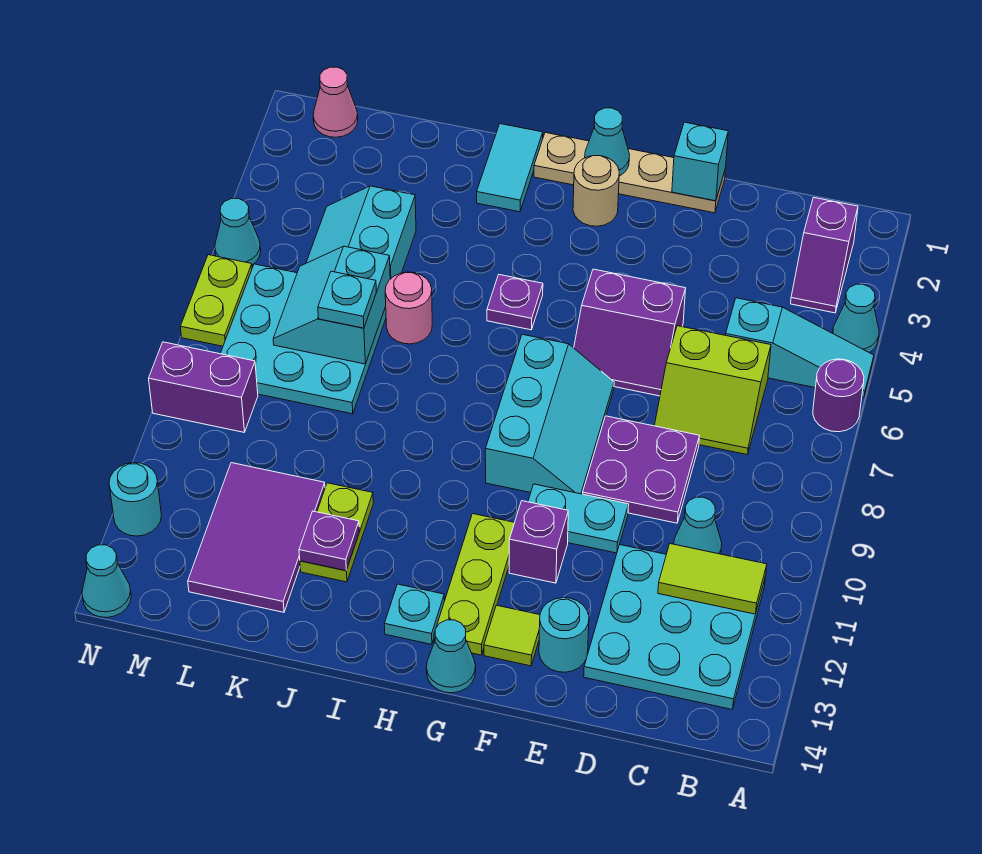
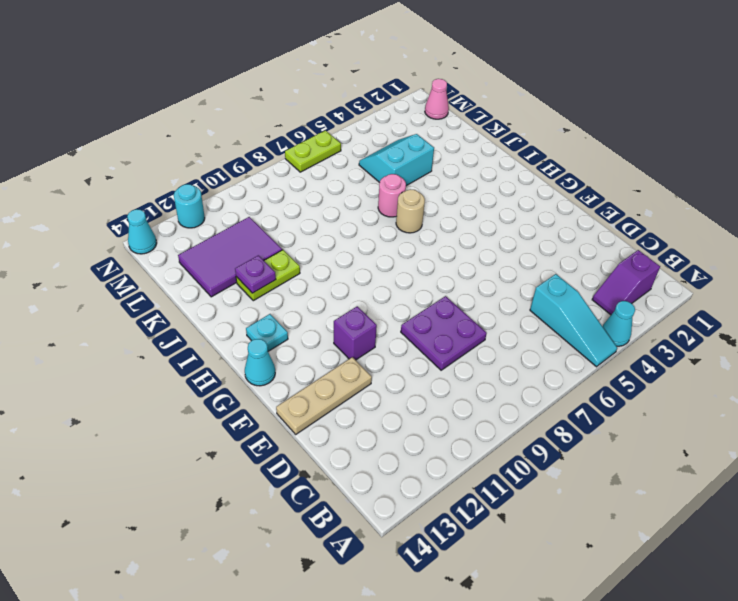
tan 1x3 plate [276,357,372,434] -> cyan 1x1 round brick [539,598,589,672]
tan 1x1 round brick [396,189,425,233] -> tan 1x1 round brick moved to [573,156,619,226]
none -> purple 1x1 round brick [813,359,864,432]
none -> cyan 3x3 plate [584,545,766,709]
none -> lime 2x2 slope [654,326,771,455]
none -> cyan 1x1 cone [674,497,722,554]

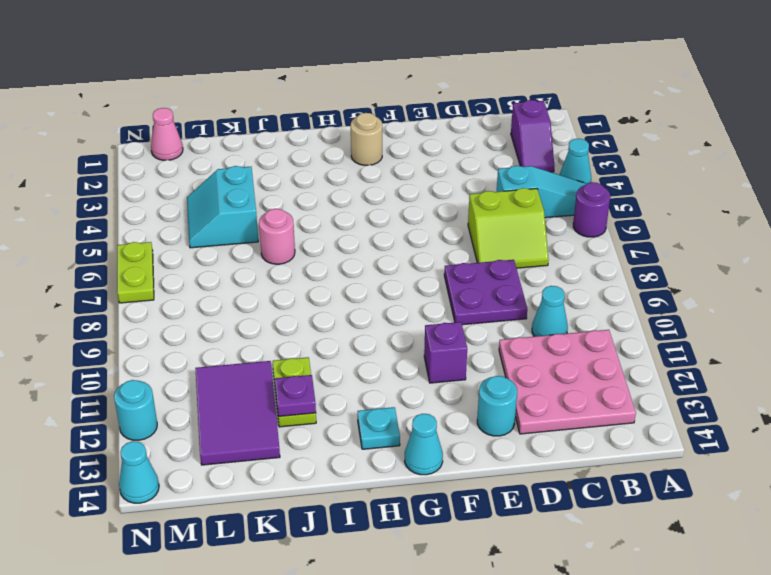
pink 3x3 plate [499,330,636,434] -> cyan 3x3 plate [584,545,766,709]
none -> tan 1x4 plate [534,132,726,213]
none -> purple 2x2 slope [574,269,686,396]
none -> cyan 1x2 plate [528,484,629,553]
none -> cyan 2x3 slope [485,334,614,494]

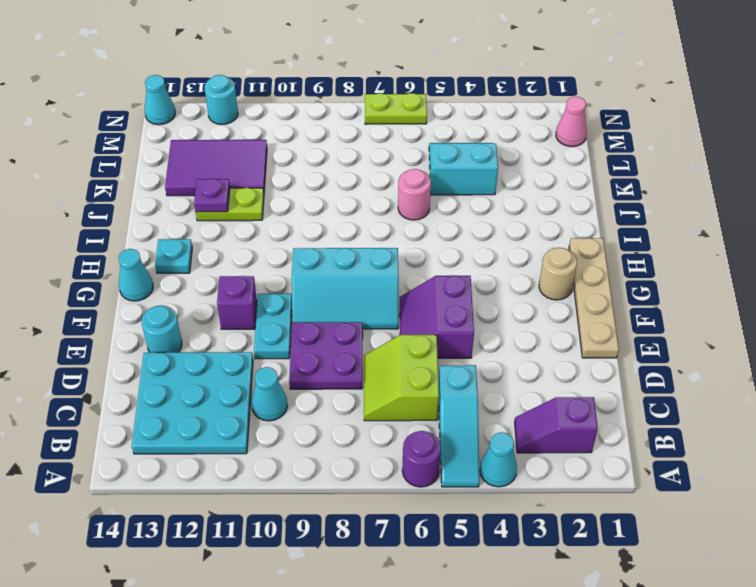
none -> lime 1x1 tile [484,605,540,666]
none -> lime 1x3 plate [434,514,515,655]
none -> purple 1x1 plate [487,275,543,330]
none -> cyan 1x2 tile [477,124,543,212]

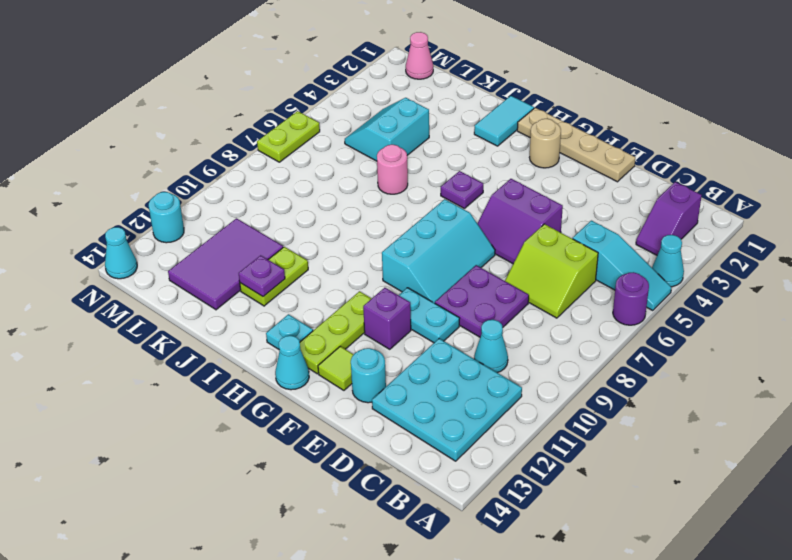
none -> cyan 3x3 plate [220,264,386,414]
none -> purple 1x2 brick [149,342,258,432]
none -> cyan 1x1 cone [215,199,261,265]
none -> lime 1x2 tile [658,544,767,614]

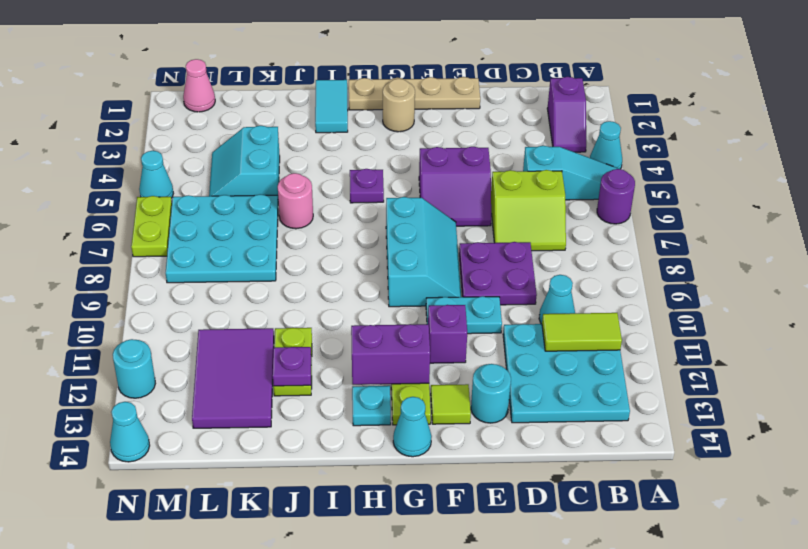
purple 1x2 brick [351,324,430,385] -> purple 1x2 brick moved to [149,342,258,432]
none -> cyan 1x1 brick [672,122,728,201]
none -> cyan 1x1 cone [585,108,630,176]
none -> cyan 2x2 slope [273,246,390,364]
none -> cyan 1x1 plate [318,271,376,328]

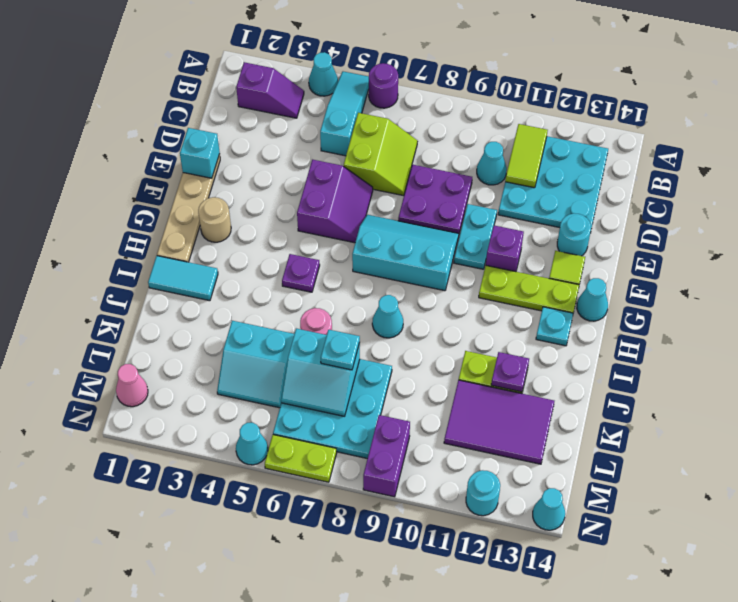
cyan 1x1 cone [372,295,403,338] -> cyan 1x1 cone moved to [585,108,630,176]

